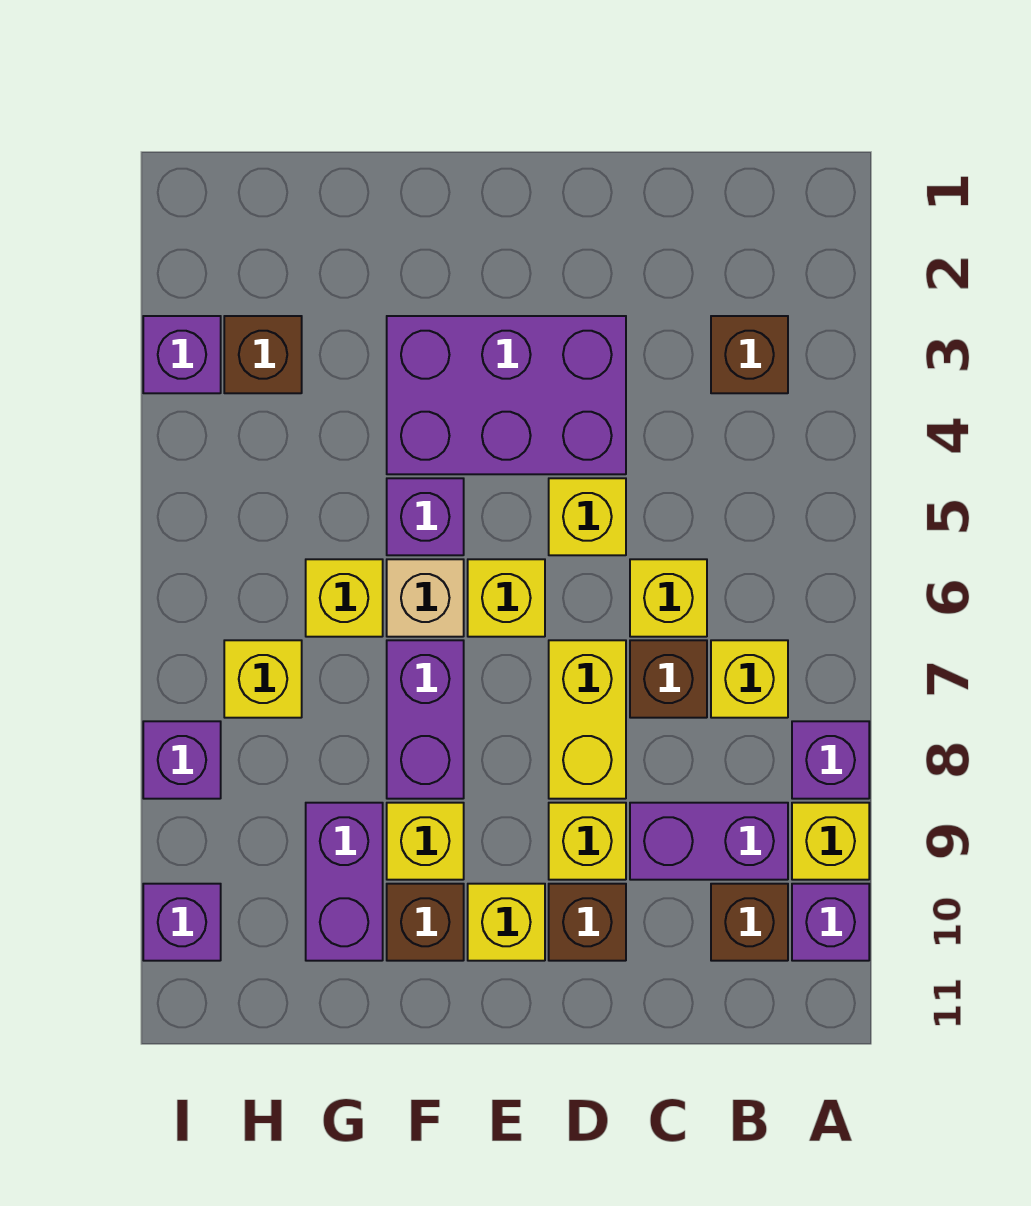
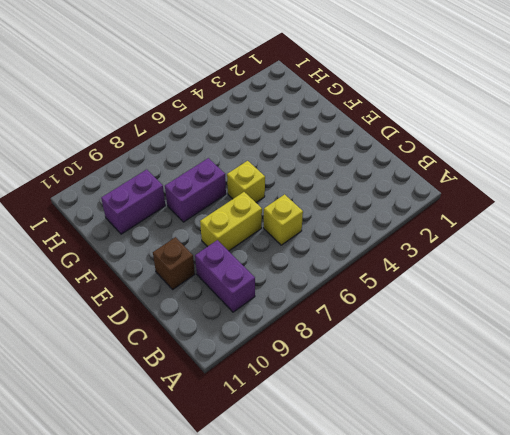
none -> purple 1x1 brick [792,721,869,799]
none -> yellow 1x1 brick [792,803,869,880]
none -> purple 1x1 brick [792,884,869,961]

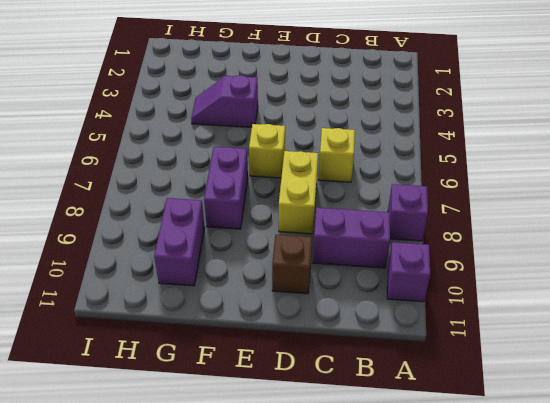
purple 1x2 slope [191,75,258,127] -> purple 2x3 brick [387,316,626,474]
none -> yellow 1x1 brick [792,803,869,880]
none -> brown 1x1 brick [711,316,788,393]
none -> yellow 1x1 brick [711,640,788,718]

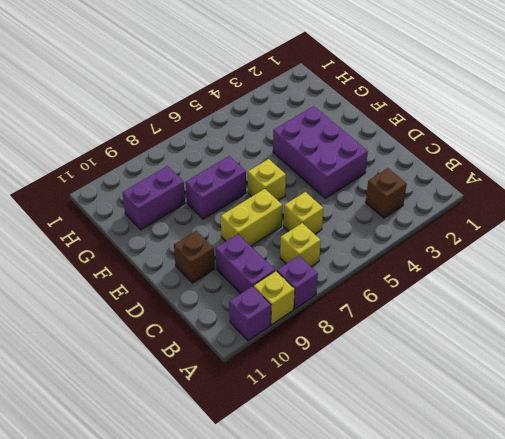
none -> brown 1x1 brick [711,884,788,961]
none -> brown 1x1 brick [630,640,707,718]
none -> yellow 1x1 brick [549,478,626,555]

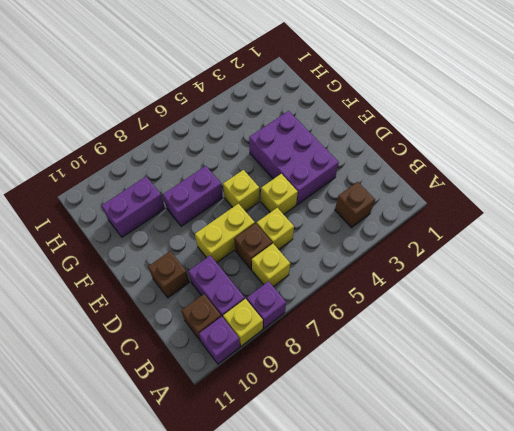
none -> yellow 1x1 brick [549,803,626,880]
none -> yellow 1x1 brick [468,884,545,961]
none -> purple 1x1 brick [387,478,464,555]

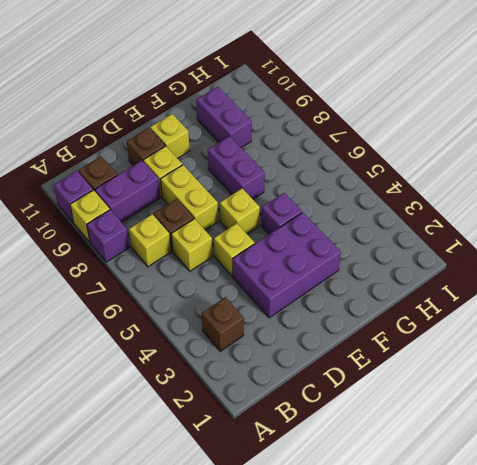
none -> tan 1x1 brick [387,559,464,637]
none -> yellow 1x1 brick [387,803,464,880]
none -> brown 1x1 brick [387,884,464,961]

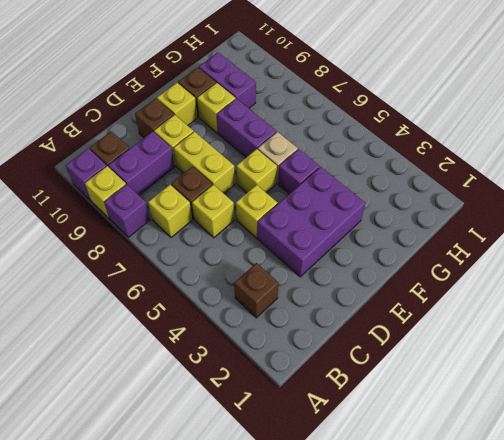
none -> yellow 1x1 brick [306,559,383,637]
none -> brown 1x1 brick [224,316,302,393]
none -> yellow 1x1 brick [224,640,302,718]

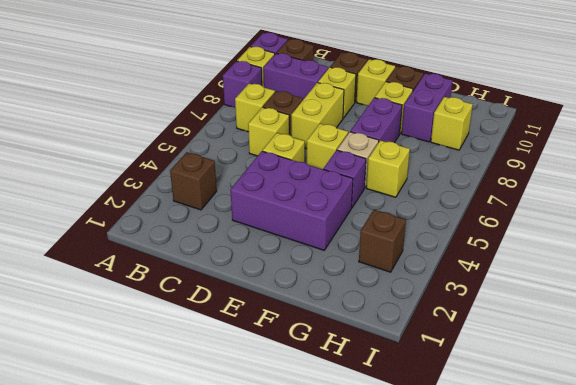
yellow 1x1 brick [431,97,473,150] -> yellow 1x1 brick moved to [224,640,302,718]
none -> purple 1x1 brick [143,316,221,393]
none -> purple 1x1 brick [143,721,221,799]
none -> purple 1x1 brick [143,884,221,961]

